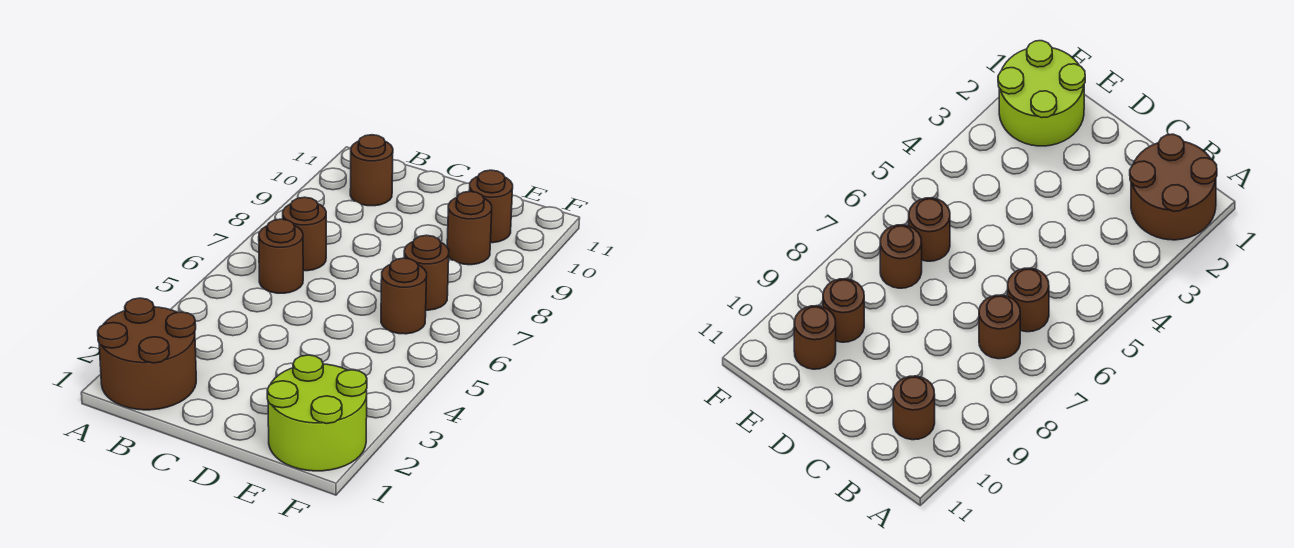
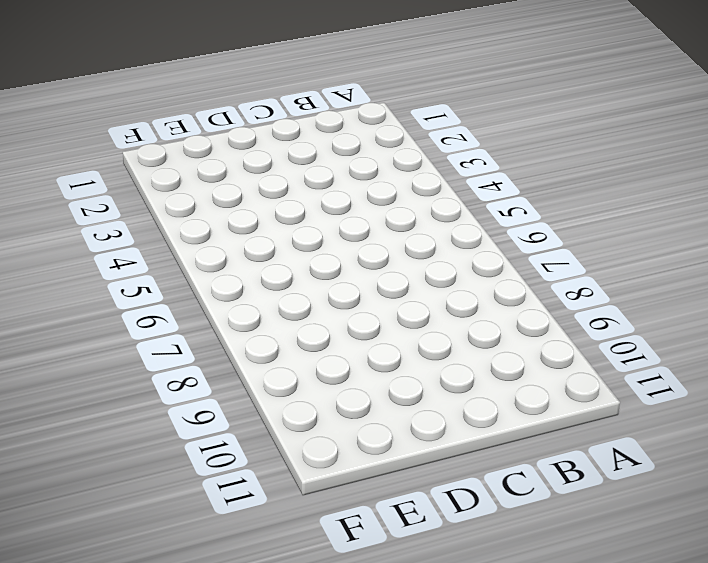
none -> brown 2x2 round brick [98,298,196,410]
none -> brown 1x1 round brick [259,219,303,293]

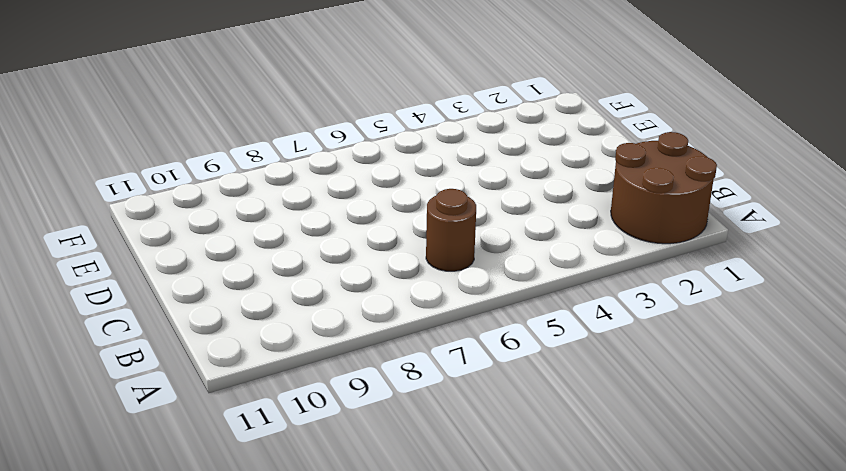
none -> brown 1x1 round brick [283,197,326,271]
none -> brown 1x1 round brick [350,135,393,206]

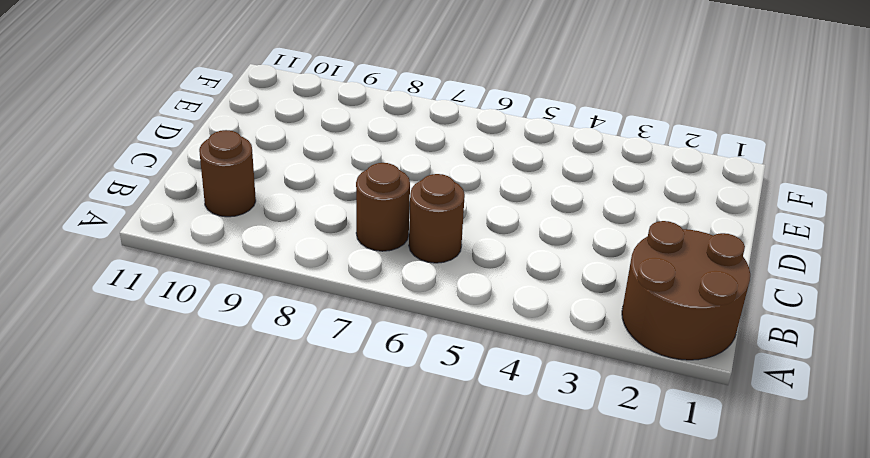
none -> lime 2x2 round brick [267,355,367,471]
none -> brown 1x1 round brick [381,258,427,334]

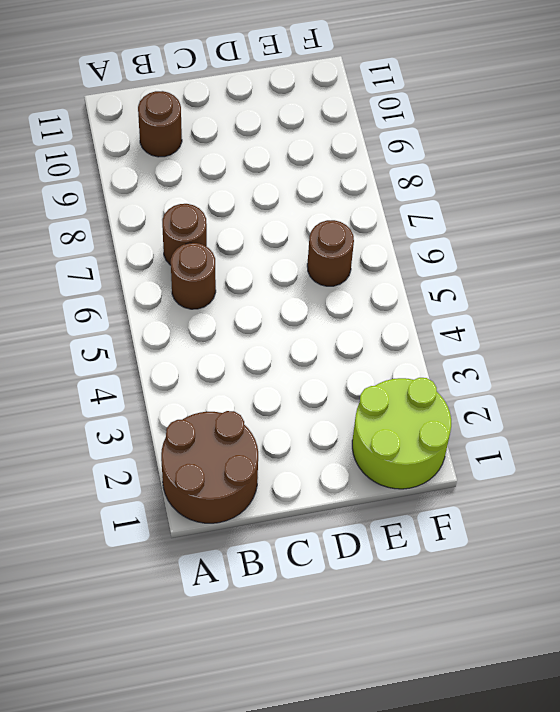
none -> brown 1x1 round brick [404,235,449,310]
none -> brown 1x1 round brick [447,191,492,265]

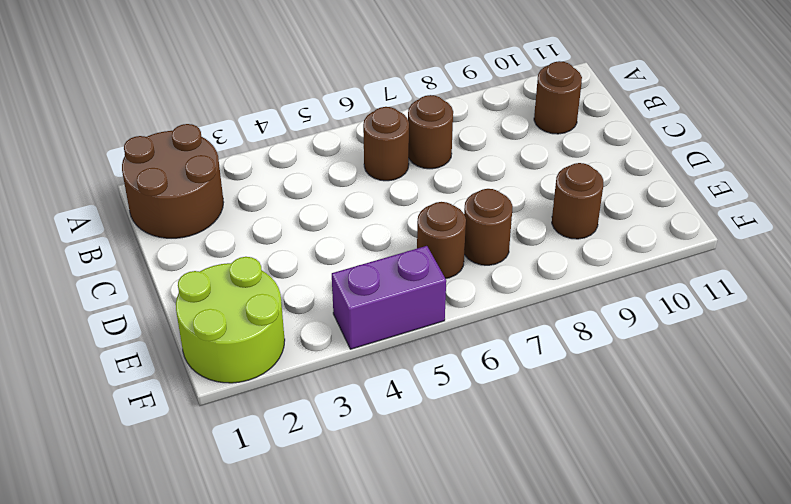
purple 1x2 brick [332,246,446,349] -> none
none -> brown 1x1 round brick [469,170,513,243]

